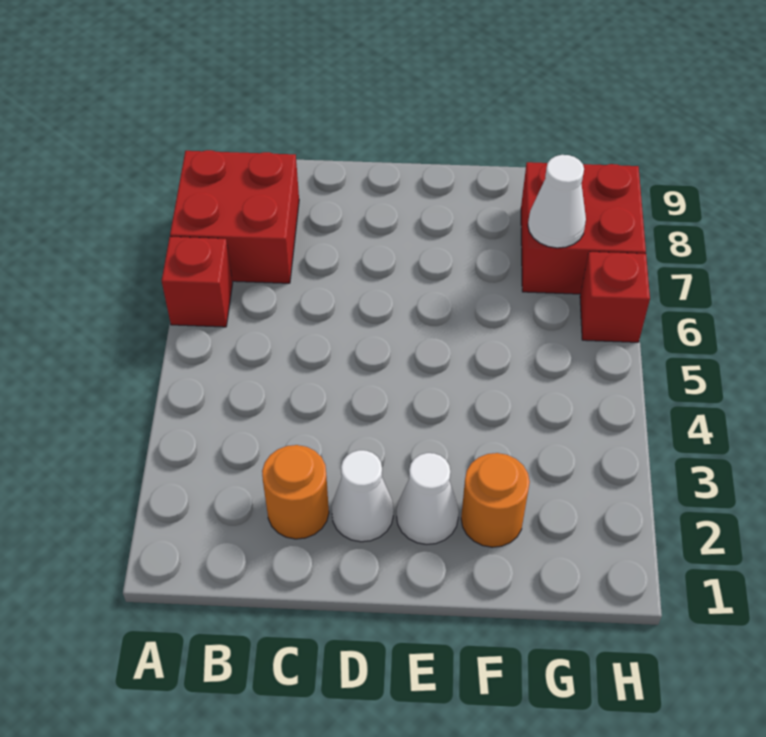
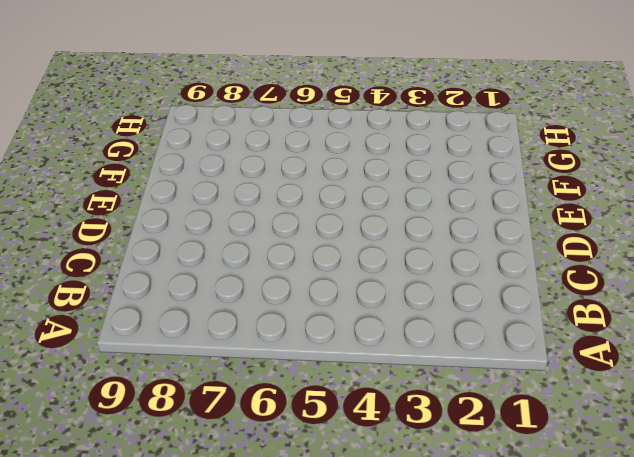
none -> red 1x1 brick [162,237,233,327]
none -> red 2x2 brick [170,150,299,283]

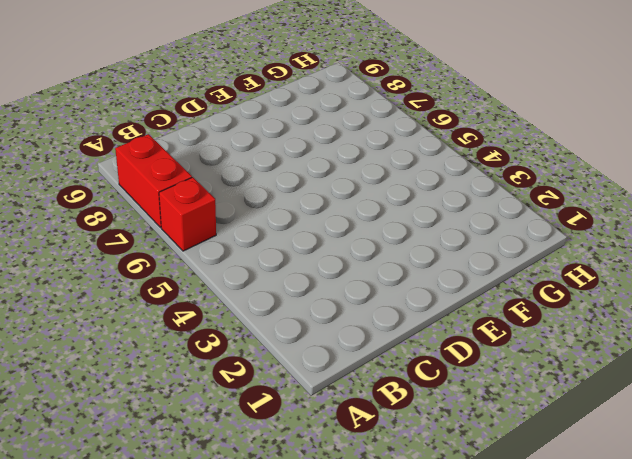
red 1x2 brick [115,134,192,228] -> red 2x2 brick [170,150,299,283]
none -> orange 1x1 round brick [262,445,329,539]
none -> white 1x1 cone [332,450,394,542]

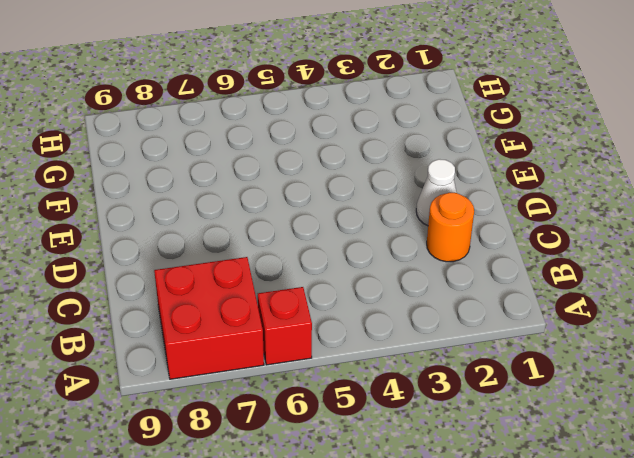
none -> white 1x1 cone [397,453,459,544]
none -> orange 1x1 round brick [461,453,530,547]

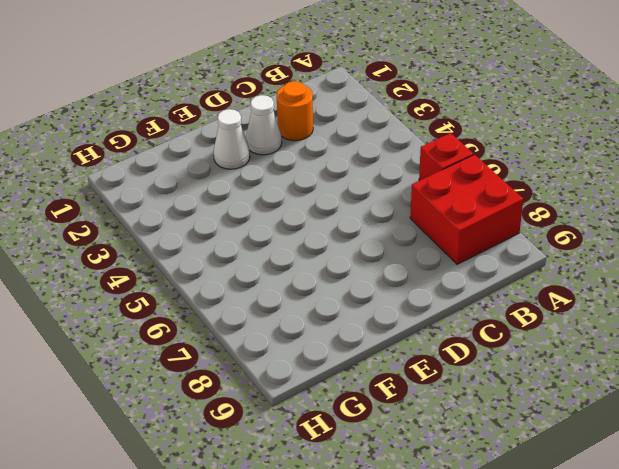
none -> orange 1x1 round brick [461,453,530,547]
none -> red 2x2 brick [521,162,646,294]

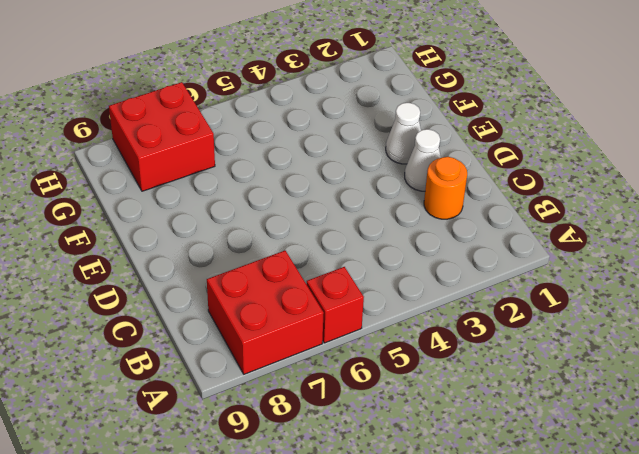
none -> orange 1x1 round brick [461,453,530,547]
none -> red 1x1 brick [580,252,650,342]

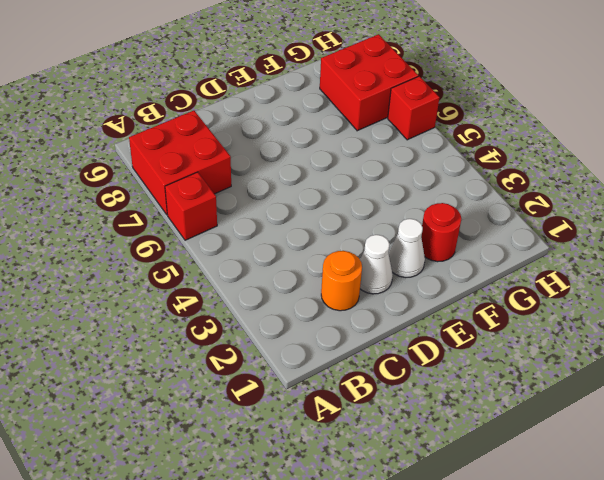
red 1x1 round brick [421,203,461,262] -> orange 1x1 round brick [461,453,530,547]
none -> white 1x1 cone [528,155,586,248]

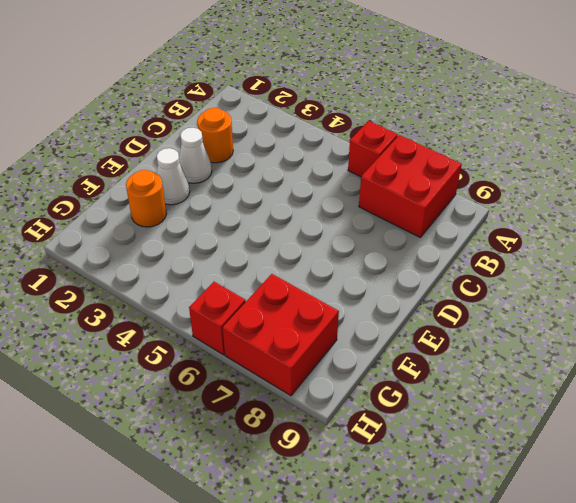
none -> white 1x1 cone [528,155,586,248]

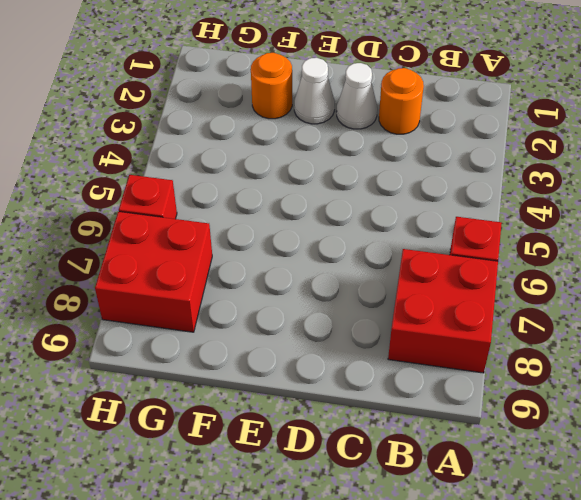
none -> white 1x1 cone [528,155,586,248]

